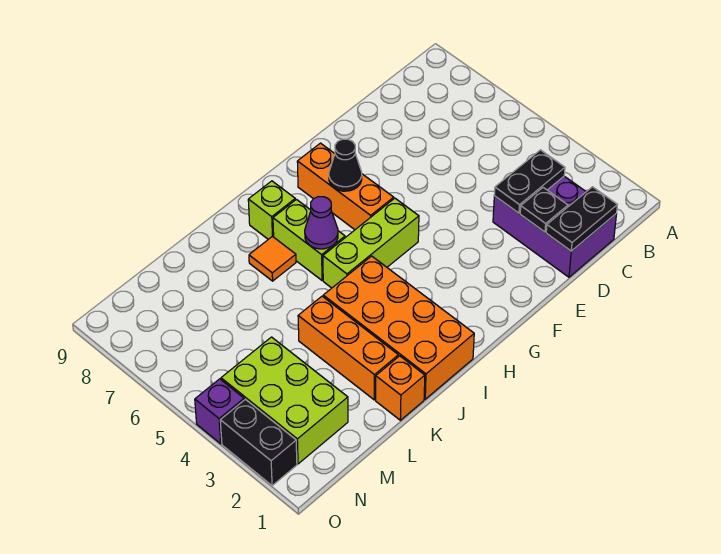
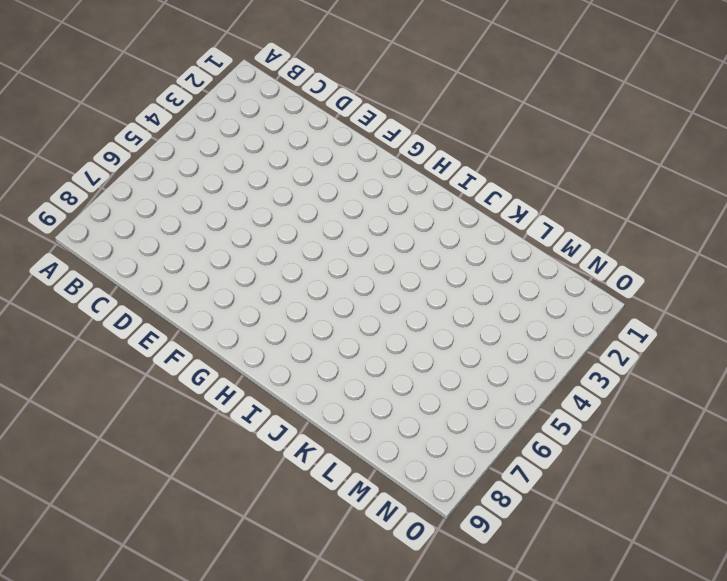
none -> purple 2x3 brick [493,176,617,277]
none -> lime 1x3 brick [323,198,419,288]
none -> orange 1x3 brick [297,143,394,230]

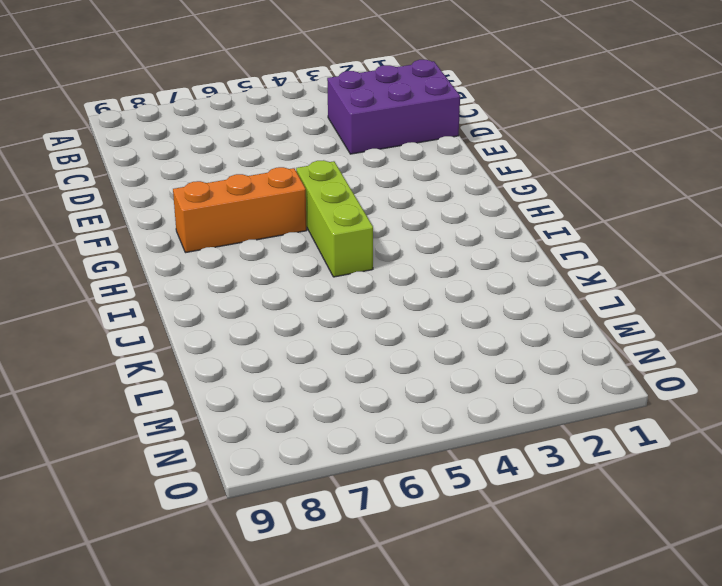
none -> orange 2x4 brick [323,256,474,399]
none -> lime 1x2 brick [273,200,345,280]
none -> lime 1x1 brick [248,181,295,239]

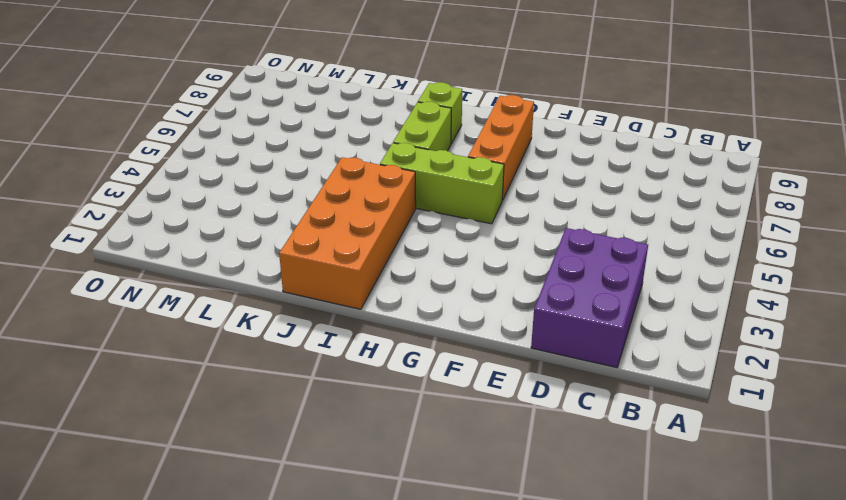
none -> orange 1x1 tile [249,236,296,281]
none -> orange 1x1 brick [376,356,425,420]
none -> orange 1x3 brick [298,296,398,400]

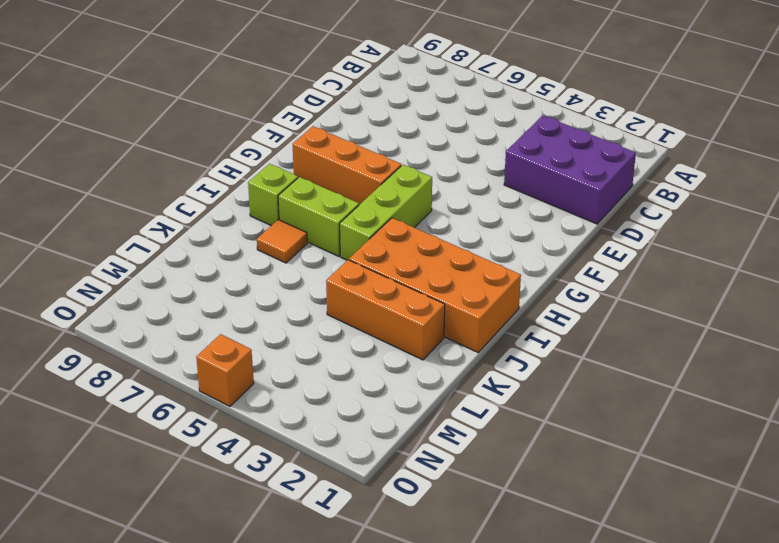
orange 1x1 brick [196,334,254,406] -> orange 1x1 brick moved to [376,356,425,420]
none -> lime 2x3 brick [221,337,348,464]
none -> black 1x2 brick [220,399,297,486]
none -> purple 1x1 brick [195,379,244,444]

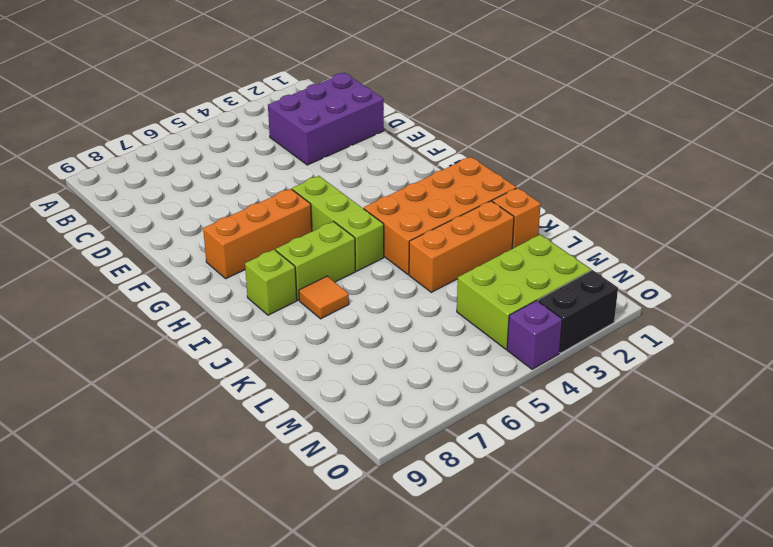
none -> black 1x2 plate [546,187,617,251]
none -> black 1x2 plate [494,150,565,213]
none -> black 1x1 plate [520,188,568,232]

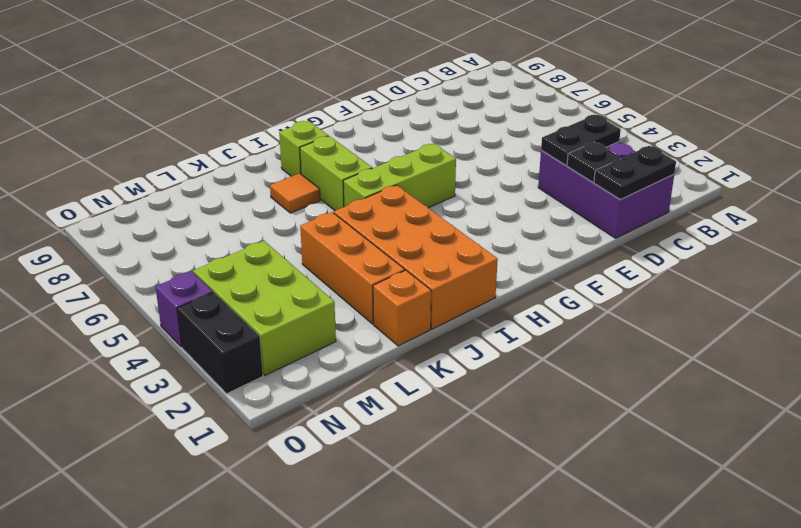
none -> orange 1x3 brick [297,143,394,230]
none -> black 1x1 cone [329,139,362,191]
none -> purple 1x1 cone [305,197,338,249]

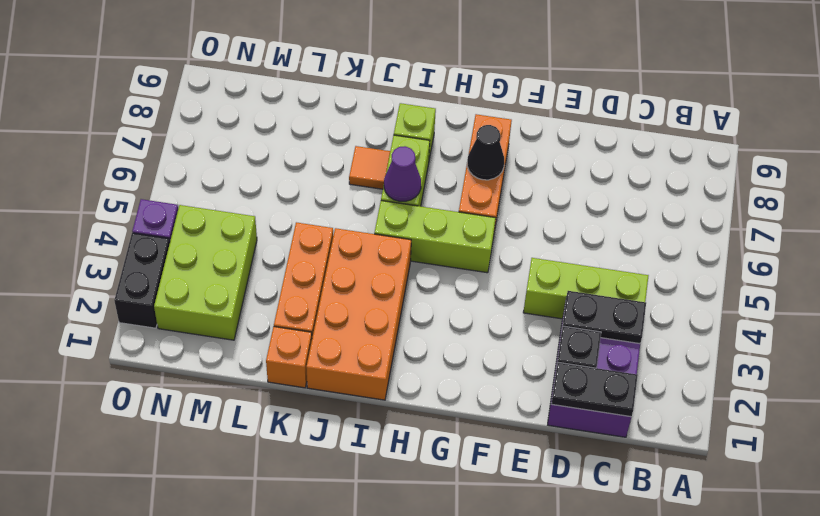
lime 1x3 brick [523,258,649,319] -> none

